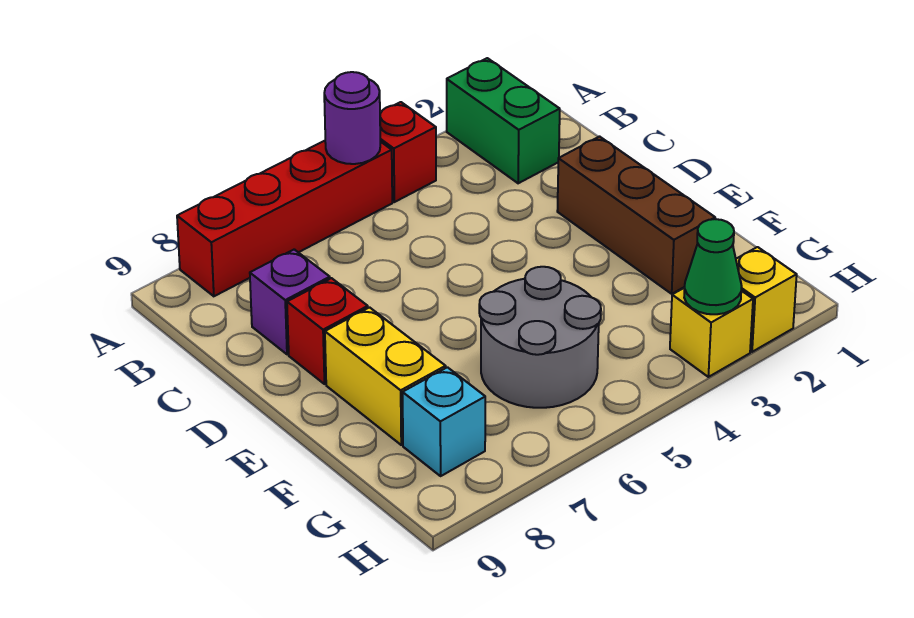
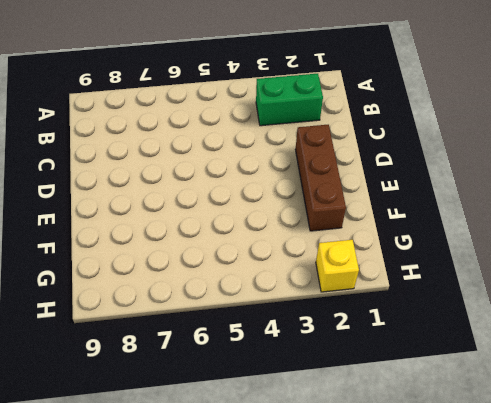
green 1x2 brick [256,74,323,126] -> green 1x2 brick turned to [447,58,560,183]
none -> red 1x1 brick [380,102,436,202]
none -> red 1x4 brick [177,141,392,296]
none -> purple 1x1 brick [250,249,330,354]

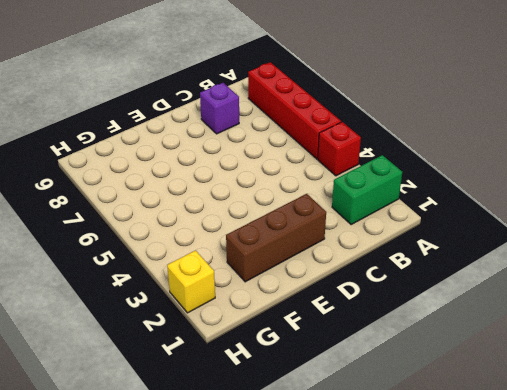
none -> red 1x1 brick [287,278,368,384]
none -> yellow 1x2 brick [325,307,446,445]
none -> grey 2x2 round brick [479,267,601,408]

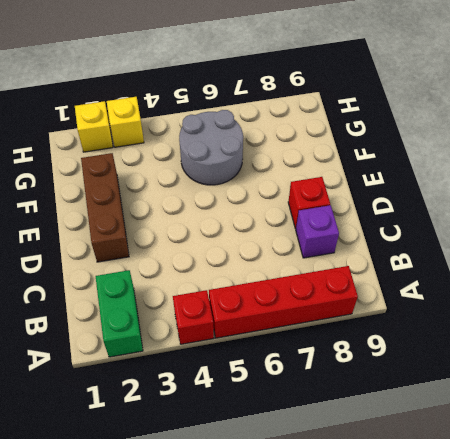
none -> yellow 1x2 brick [325,307,446,445]
none -> cyan 1x1 brick [403,367,485,476]
none -> purple 1x1 round brick [324,72,380,164]

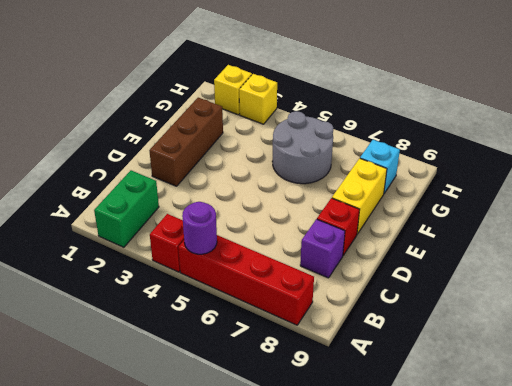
none -> green 1x1 cone [684,219,742,314]

